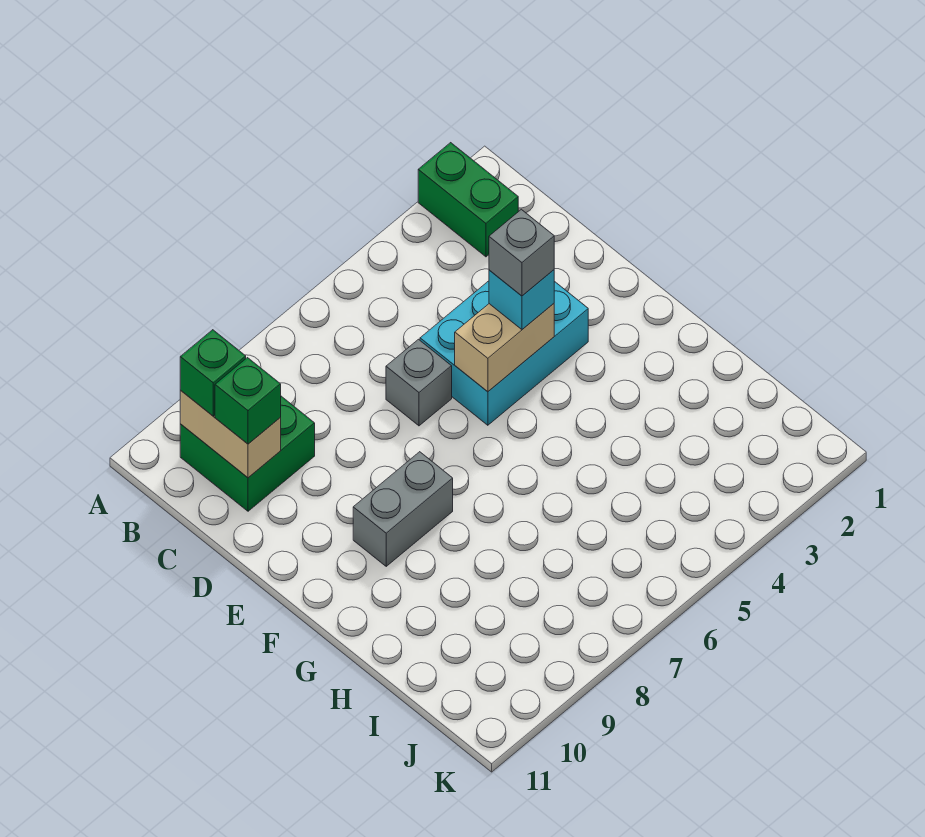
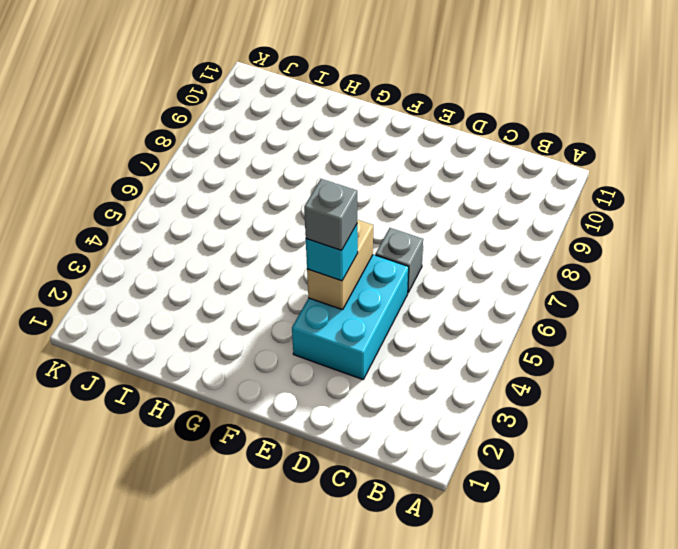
none -> green 1x2 brick [418,143,518,257]
none -> green 2x2 brick [180,396,315,511]

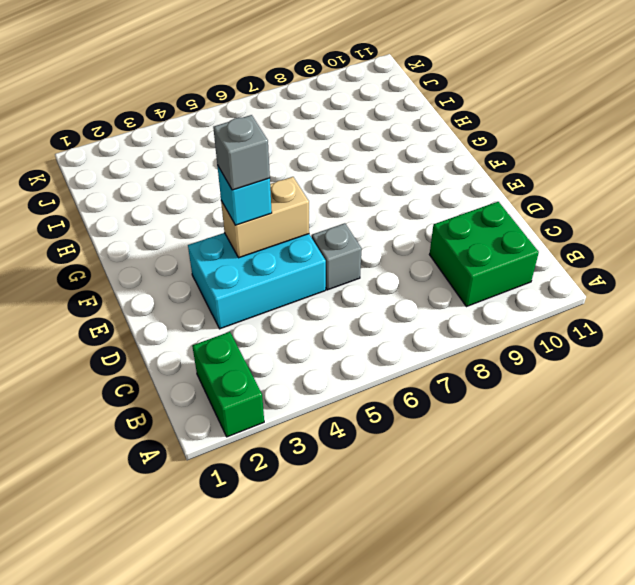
none -> grey 1x2 brick [353,452,453,566]
none -> tan 1x2 brick [180,390,281,478]

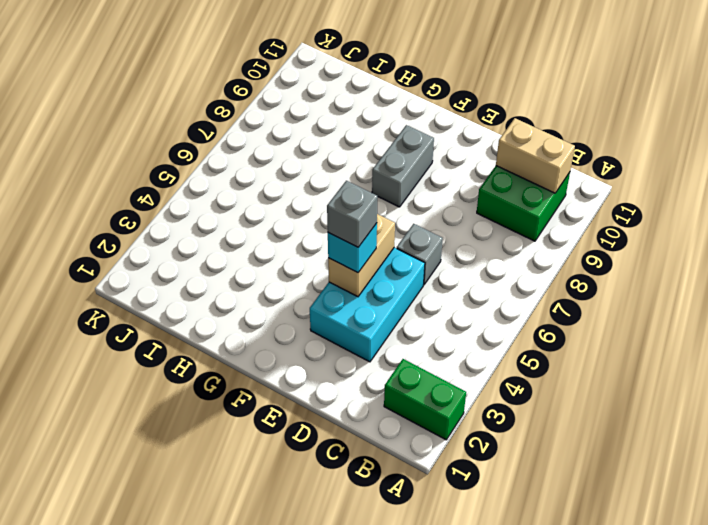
none -> green 1x1 brick [180,330,246,416]
none -> green 1x1 brick [215,358,281,444]

